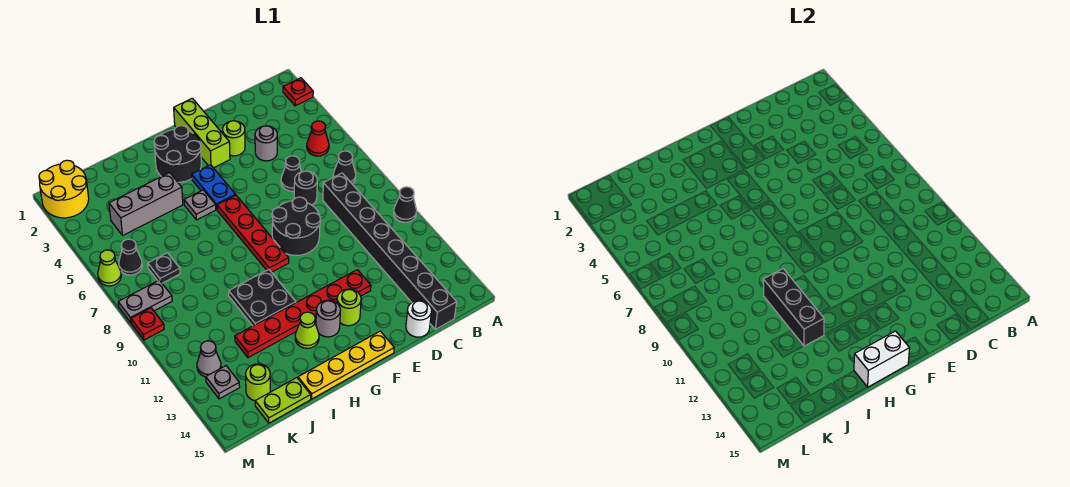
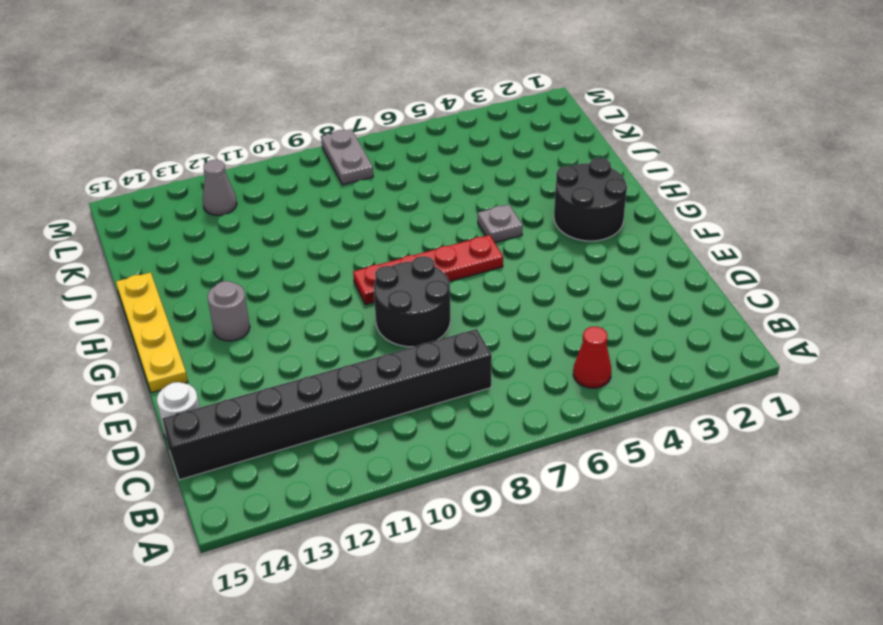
none -> red 1x1 plate [283,78,313,106]
none -> black 1x1 cone [394,187,417,222]
none -> black 1x1 cone [333,151,356,184]
none -> grey 1x1 round brick [255,126,277,161]

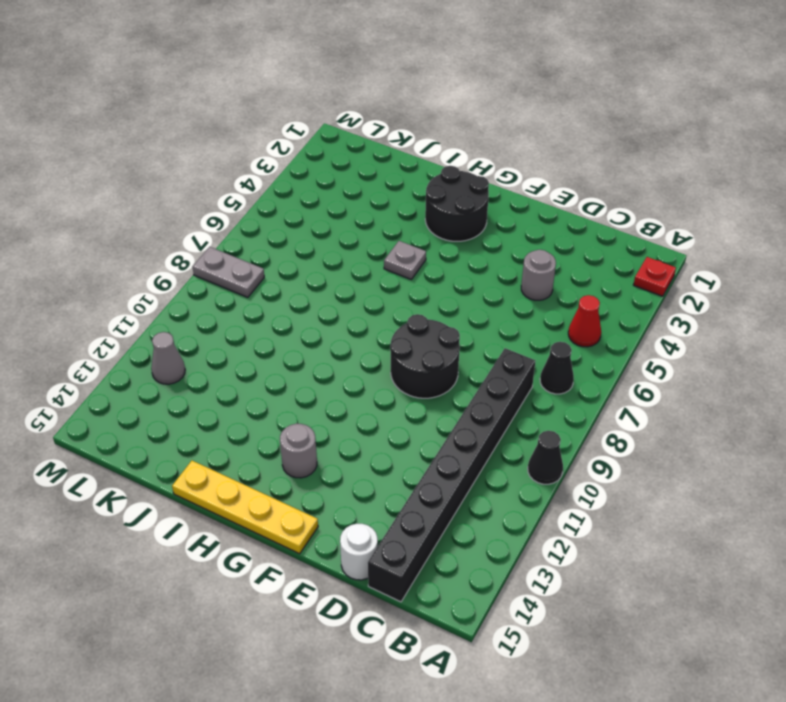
none -> black 1x1 cone [281,156,301,191]
none -> black 1x1 round brick [294,171,317,205]
none -> lime 1x1 round brick [223,121,245,156]
none -> red 1x6 plate [235,270,371,358]

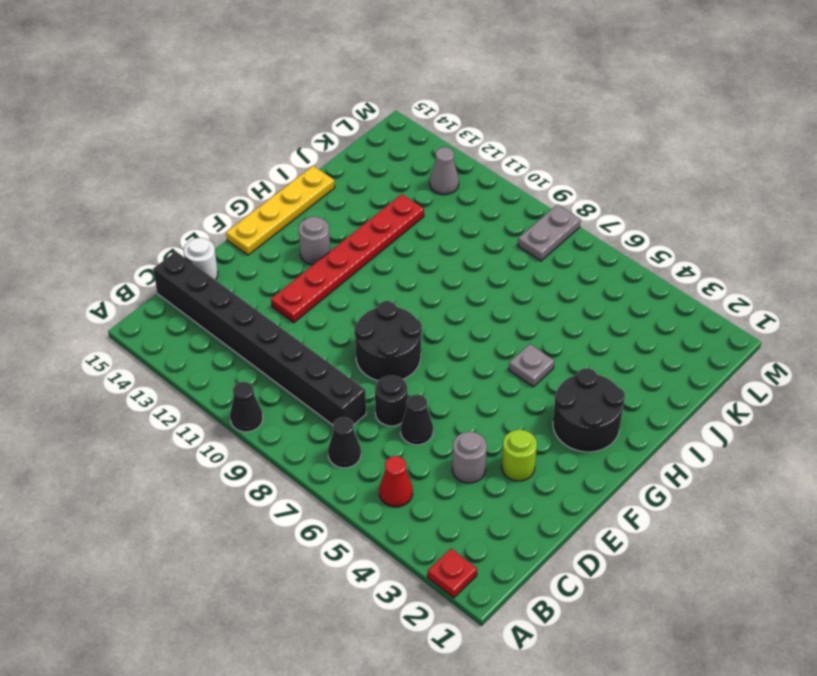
none -> lime 1x3 brick [174,98,230,168]
none -> lime 1x1 round brick [337,289,361,326]
none -> blue 1x2 plate [192,165,236,209]
none -> red 1x4 plate [217,195,289,272]

